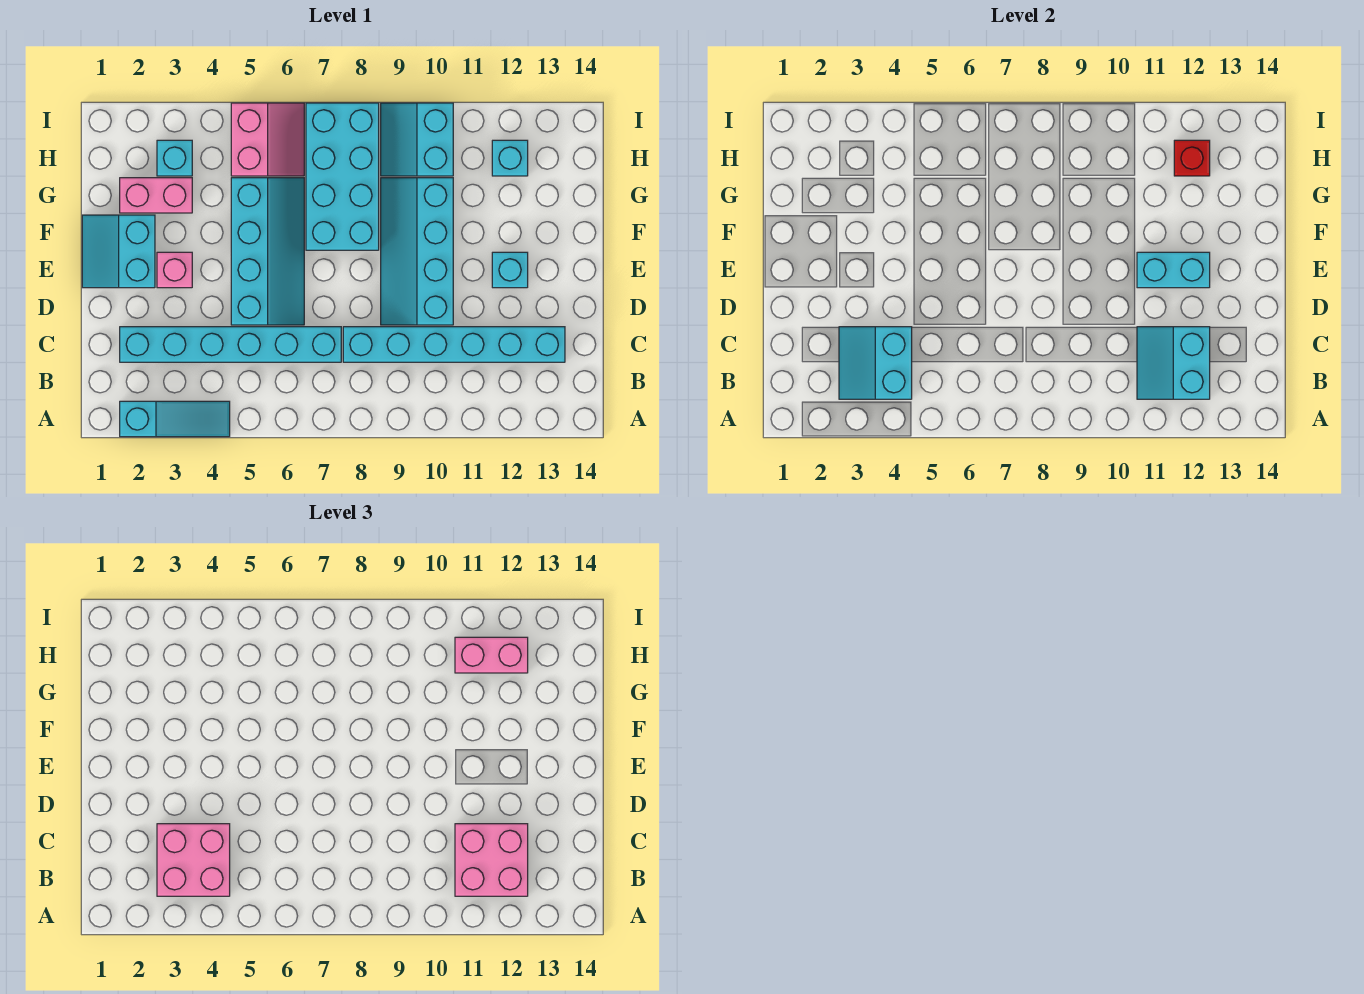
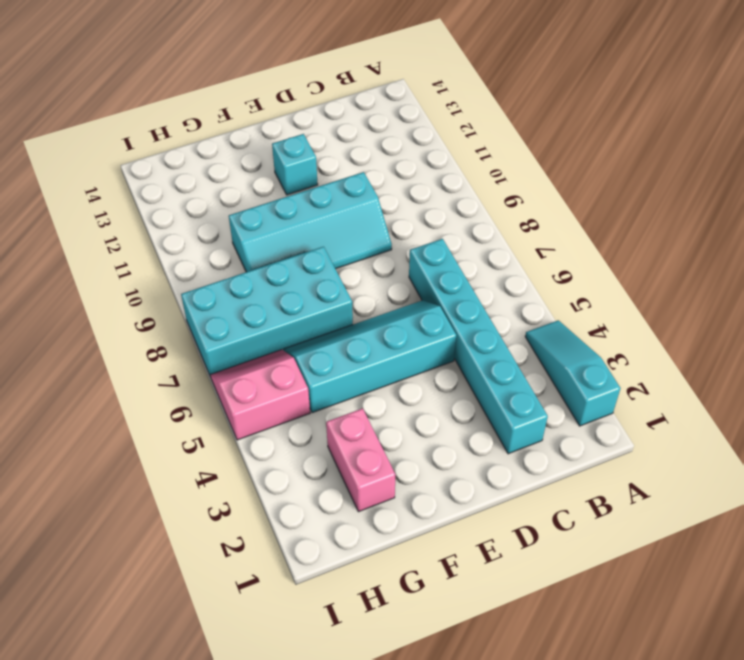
none -> cyan 1x6 brick [343,327,565,362]
none -> cyan 2x2 slope [82,215,155,288]
none -> pink 1x1 brick [157,252,192,288]

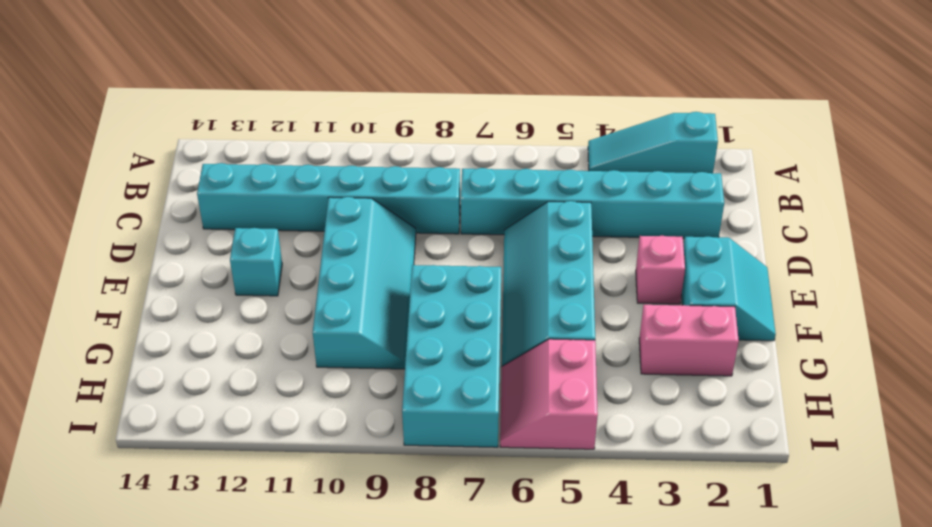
none -> cyan 1x1 brick [157,140,192,176]
none -> cyan 2x2 slope [381,103,453,176]
none -> cyan 1x1 brick [492,140,528,176]

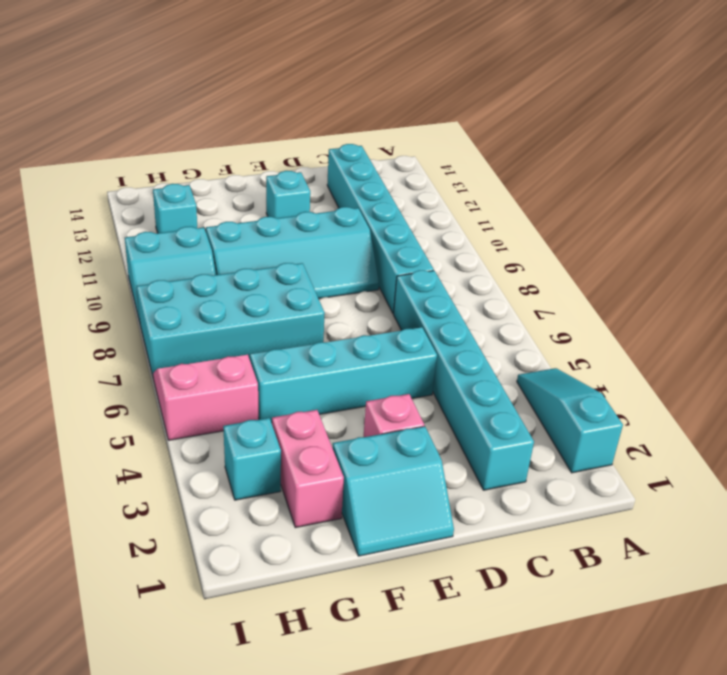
none -> cyan 2x2 slope [839,327,912,399]
none -> cyan 2x2 slope [1137,327,1210,399]
none -> cyan 1x2 brick [1137,252,1210,288]

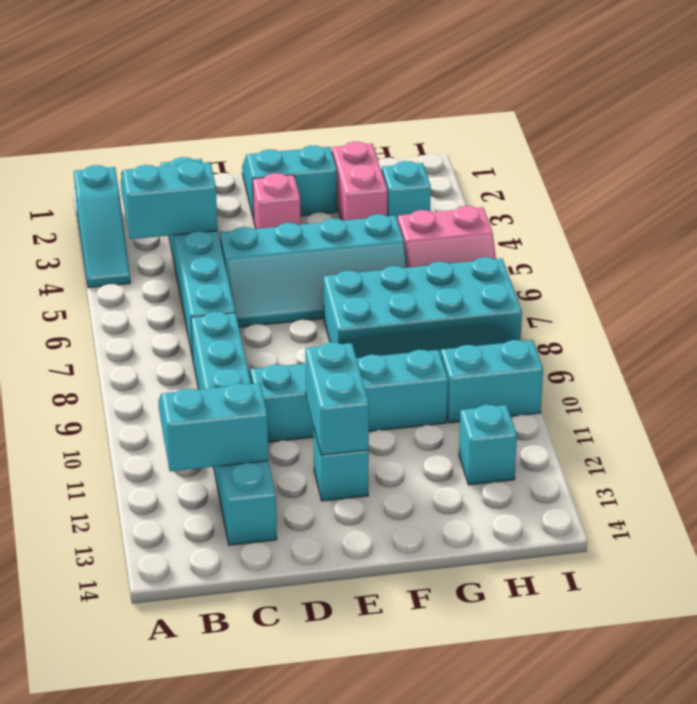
none -> red 1x1 brick [1174,140,1210,176]
none -> pink 2x2 brick [157,824,230,896]
none -> pink 2x2 brick [455,824,528,896]

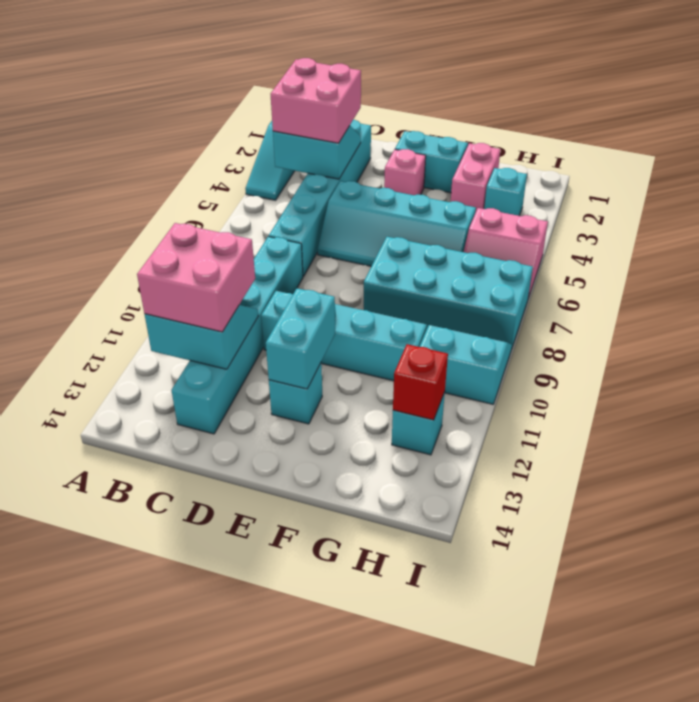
none -> pink 1x2 brick [455,637,528,673]

